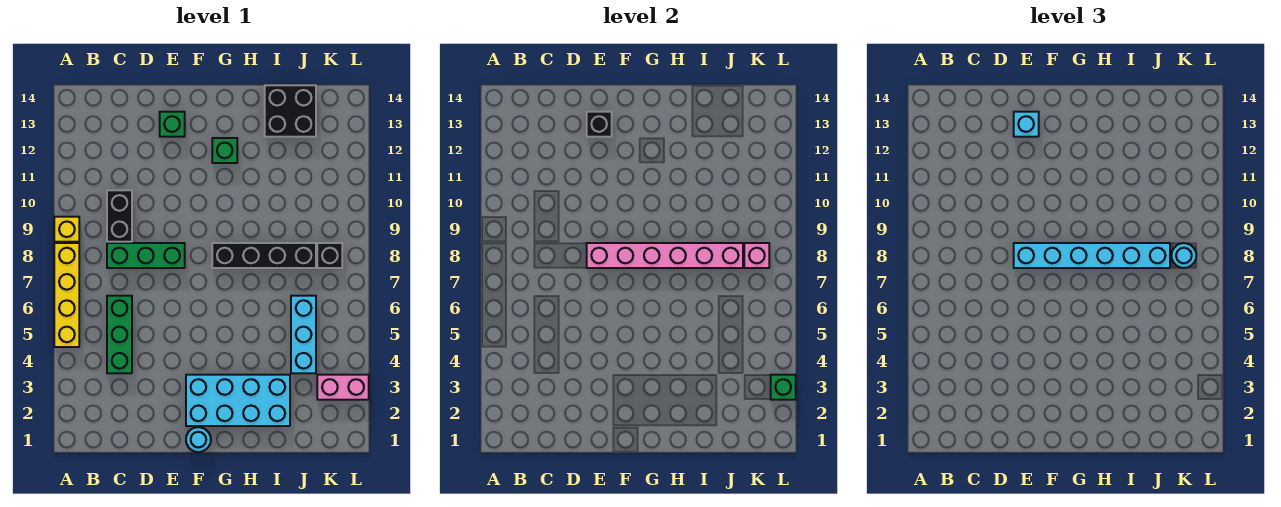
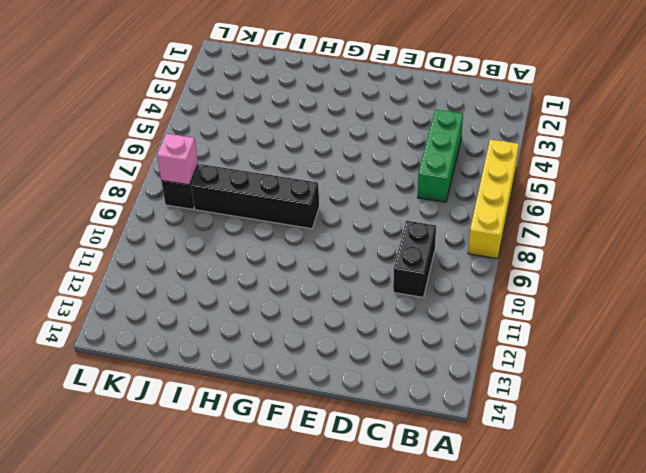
none -> yellow 1x1 brick [54,217,79,242]
none -> green 1x3 brick [107,243,185,268]
none -> green 1x1 brick [160,112,185,137]

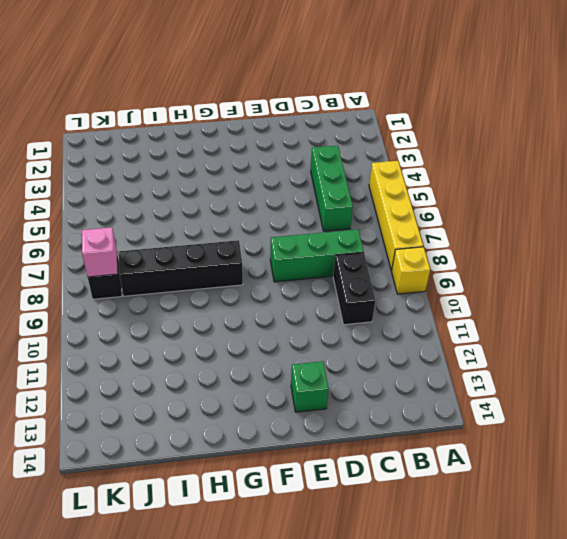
none -> cyan 1x1 round brick [186,427,211,452]
none -> cyan 2x4 brick [186,375,290,426]
none -> green 1x1 brick [212,138,237,163]

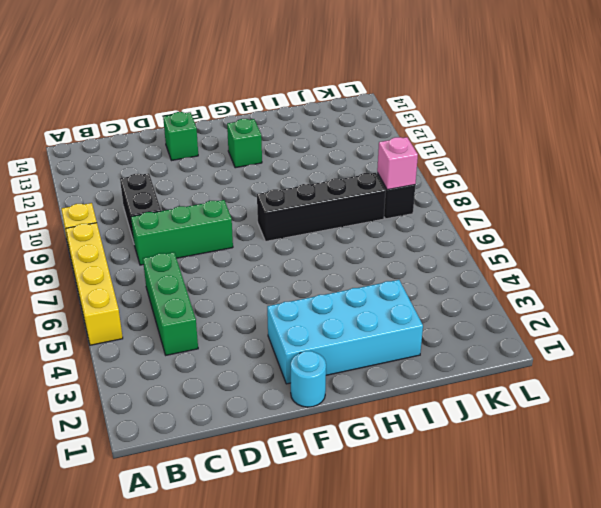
none -> black 2x2 brick [265,85,316,137]
none -> cyan 1x3 brick [291,296,316,373]
none -> pink 1x2 brick [317,375,369,400]

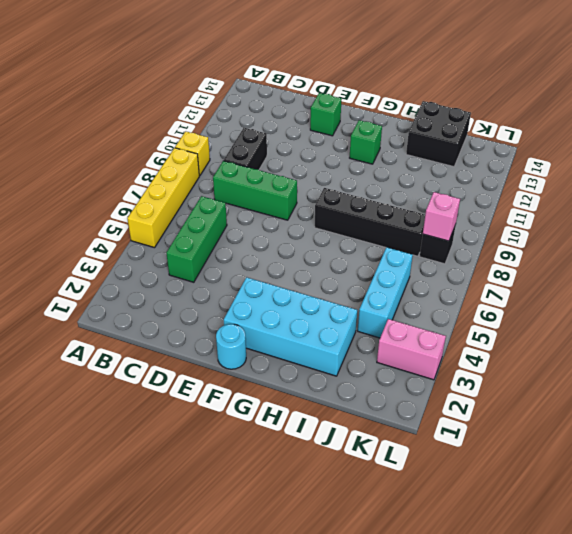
none -> pink 1x6 brick [587,243,743,268]
none -> black 1x1 brick [587,112,612,137]
none -> green 1x1 brick [771,375,796,400]

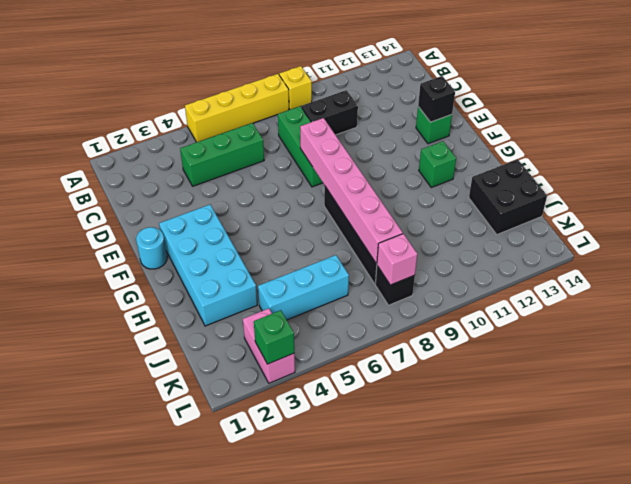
none -> cyan 1x6 brick [1014,243,1170,268]
none -> cyan 1x1 brick [1014,112,1039,137]
none -> cyan 1x1 round brick [1171,243,1196,268]

